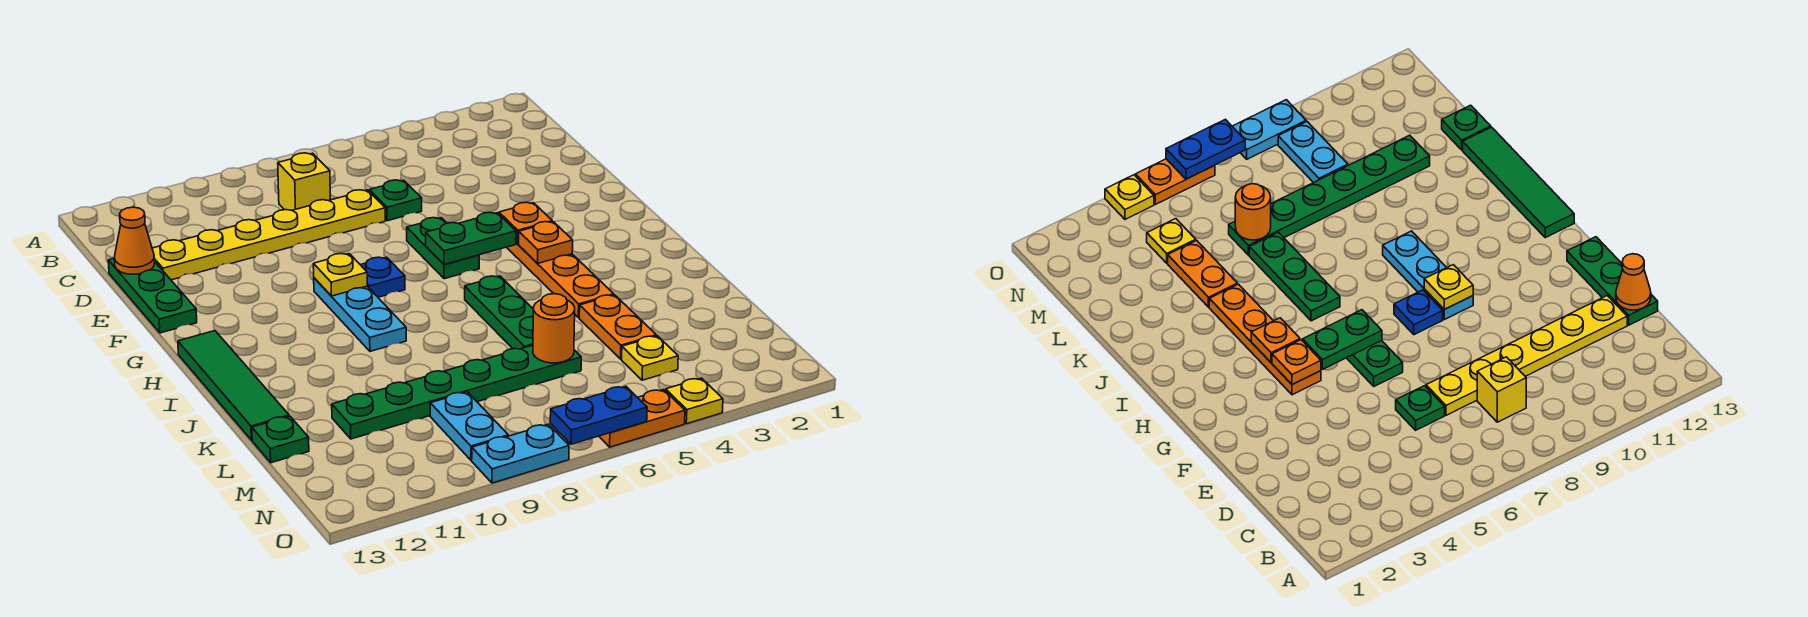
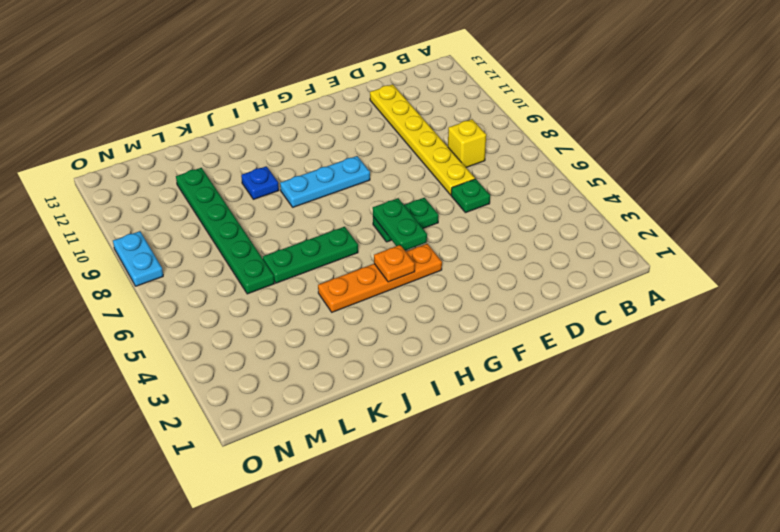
blue 1x1 plate [241,166,279,199] -> blue 1x1 plate moved to [361,257,405,297]
none -> green 1x3 plate [108,259,197,333]
none -> green 1x4 tile [178,331,289,440]
none -> orange 1x2 plate [579,295,656,359]

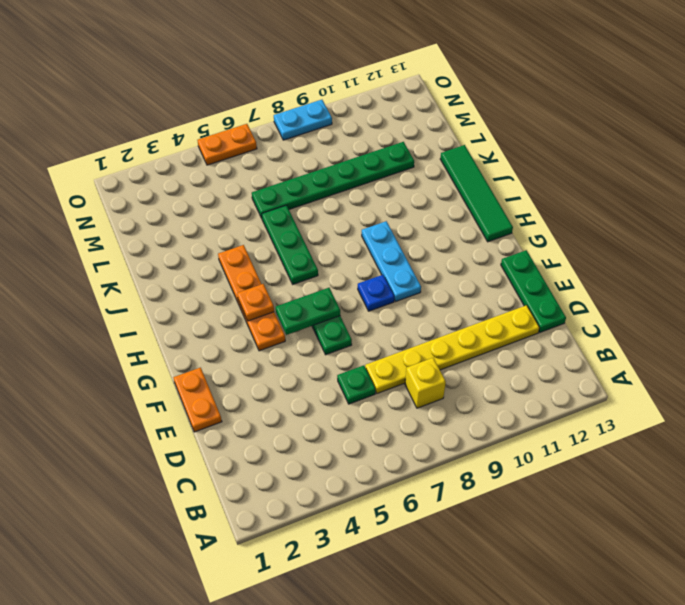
orange 1x2 plate [173,368,222,432] -> orange 1x2 plate moved to [579,295,656,359]
none -> green 1x1 plate [252,416,309,463]
none -> yellow 1x1 plate [622,336,678,380]
none -> cyan 1x2 plate [430,392,508,460]

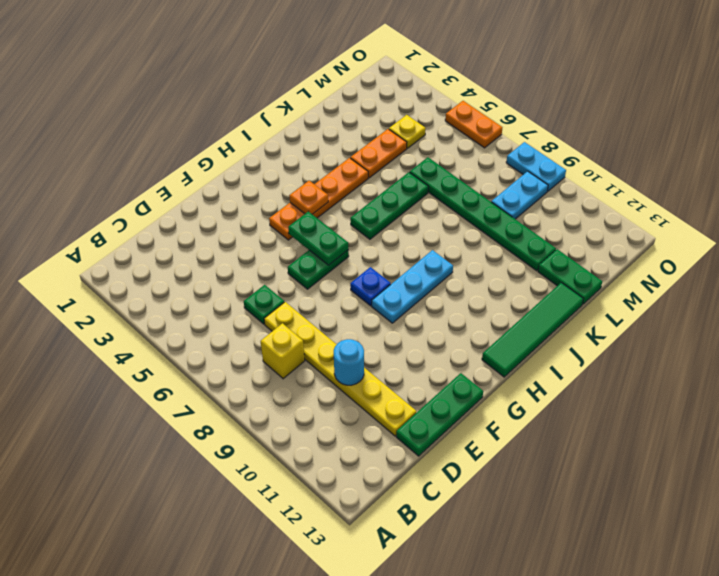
cyan 1x1 round brick [334,339,364,385] -> none
green 1x2 plate [538,249,602,304] -> green 1x1 plate [252,416,309,463]
none -> yellow 1x1 plate [666,378,723,424]
none -> orange 1x1 cone [114,207,154,274]
none -> orange 1x1 plate [499,202,552,244]

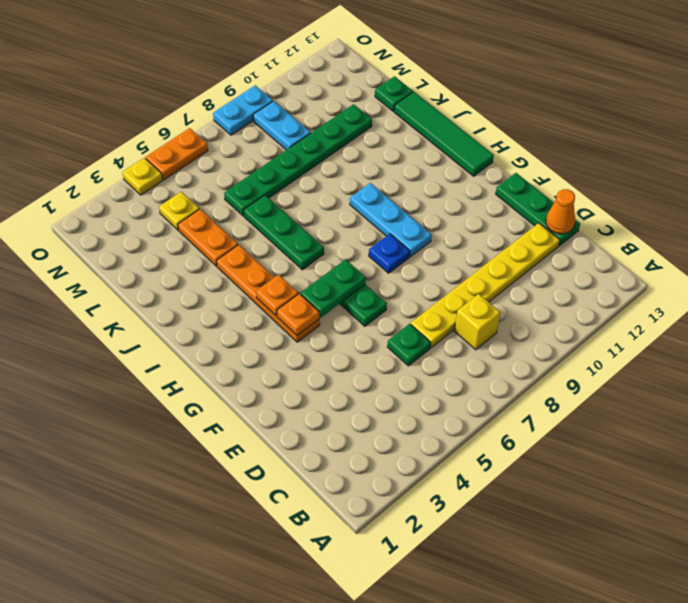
none -> yellow 1x1 plate [313,254,368,296]
none -> orange 1x1 round brick [533,294,575,363]
none -> blue 1x2 plate [550,386,647,444]

